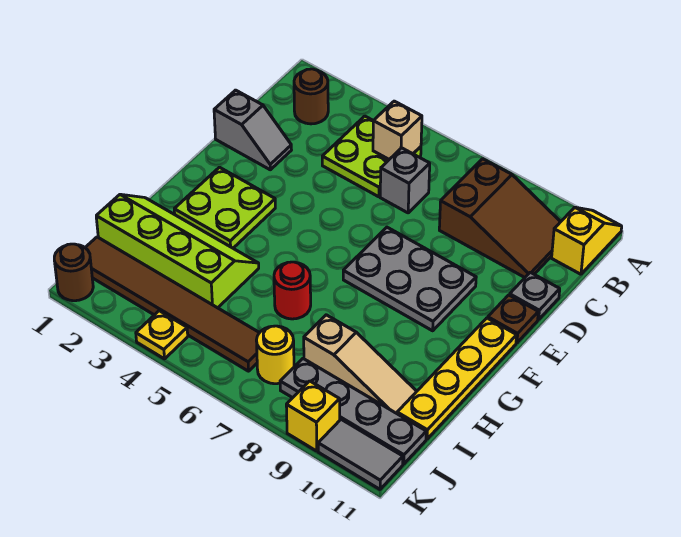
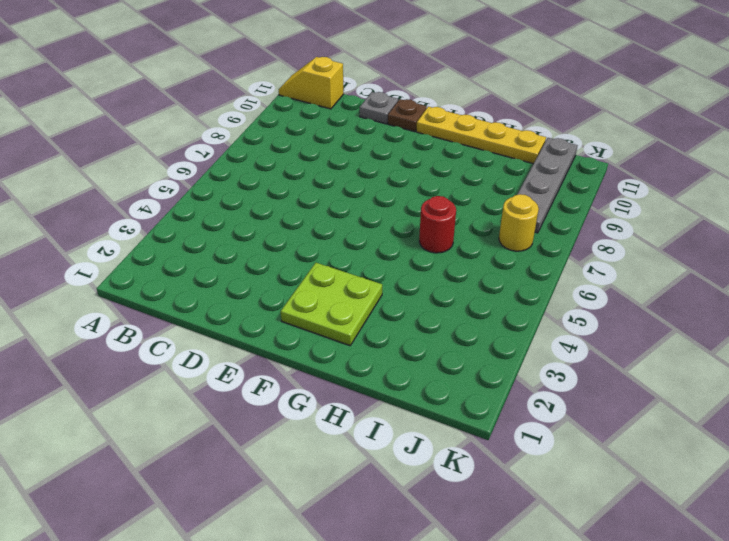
none -> brown 1x1 round brick [294,69,328,124]
none -> lime 2x2 plate [322,116,421,197]
none -> brown 2x3 slope [439,159,560,277]

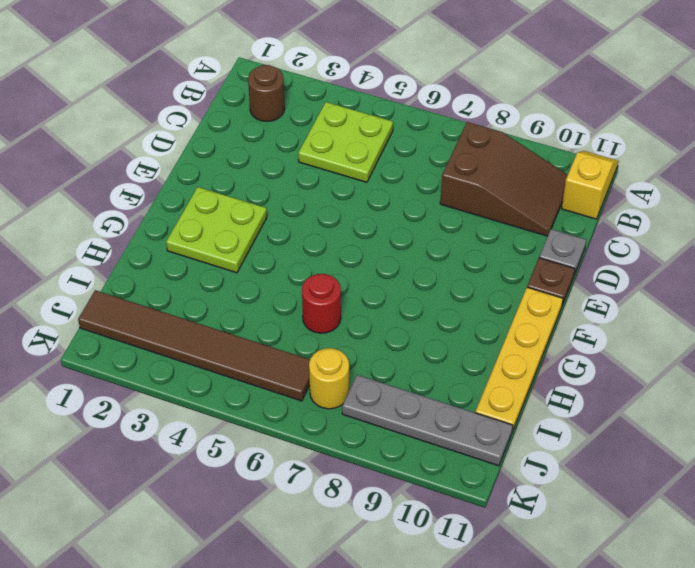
none -> grey 1x1 brick [380,148,430,213]
none -> grey 1x2 slope [214,90,291,170]
none -> grey 2x3 plate [343,227,476,331]

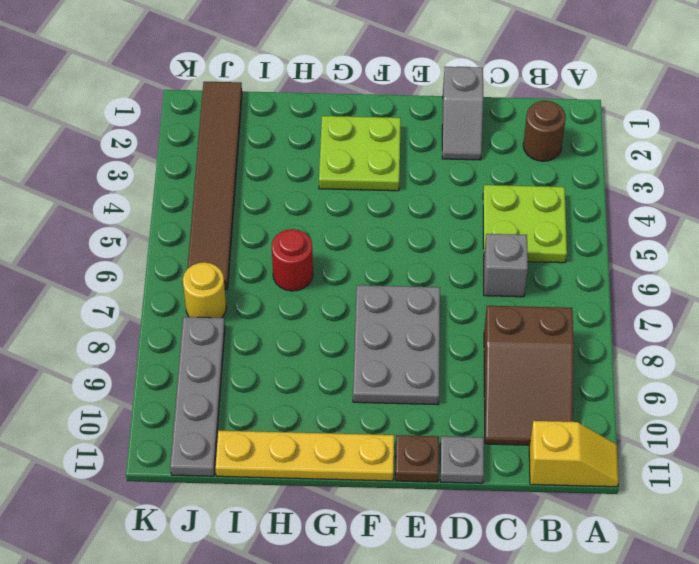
none -> lime 2x4 slope [96,194,259,308]
none -> tan 1x3 slope [304,315,417,413]
none -> brown 1x1 round brick [54,244,93,301]

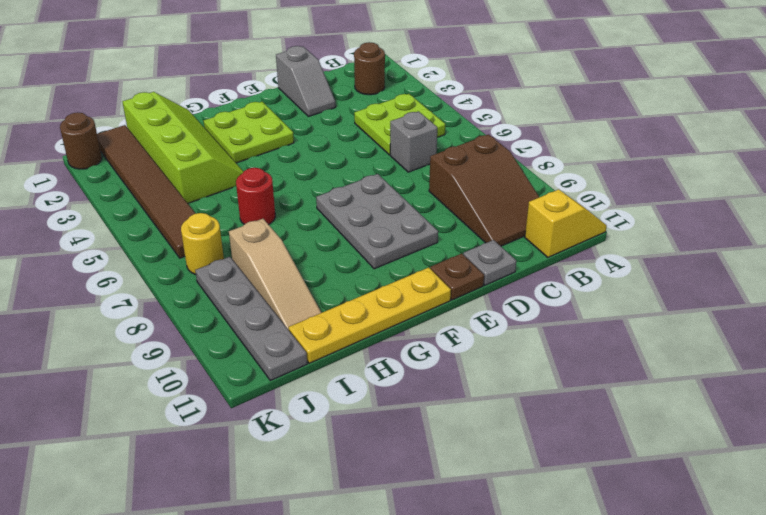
none -> yellow 1x1 plate [136,311,188,359]
none -> yellow 1x1 brick [286,381,340,451]
none -> grey 1x2 tile [318,419,403,489]

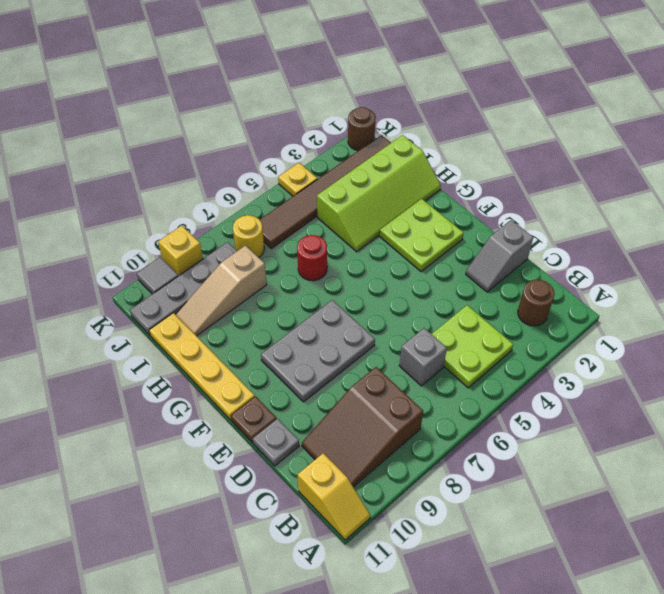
grey 1x1 tile [137,257,178,294] -> grey 1x2 tile [318,419,403,489]
none -> tan 1x1 brick [373,101,422,159]

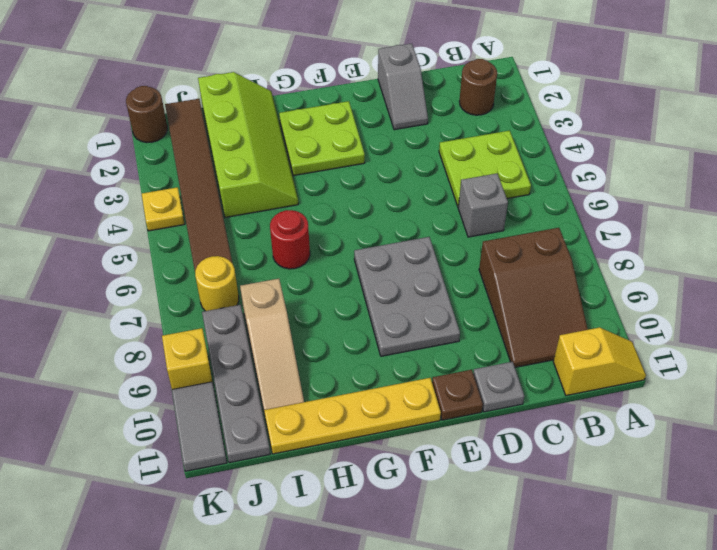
none -> tan 1x1 brick [373,101,422,159]

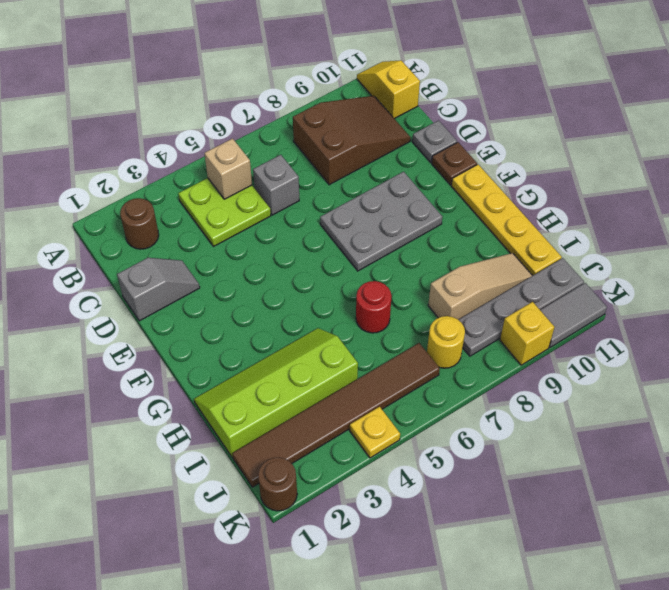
none -> lime 2x2 plate [174,167,275,248]

